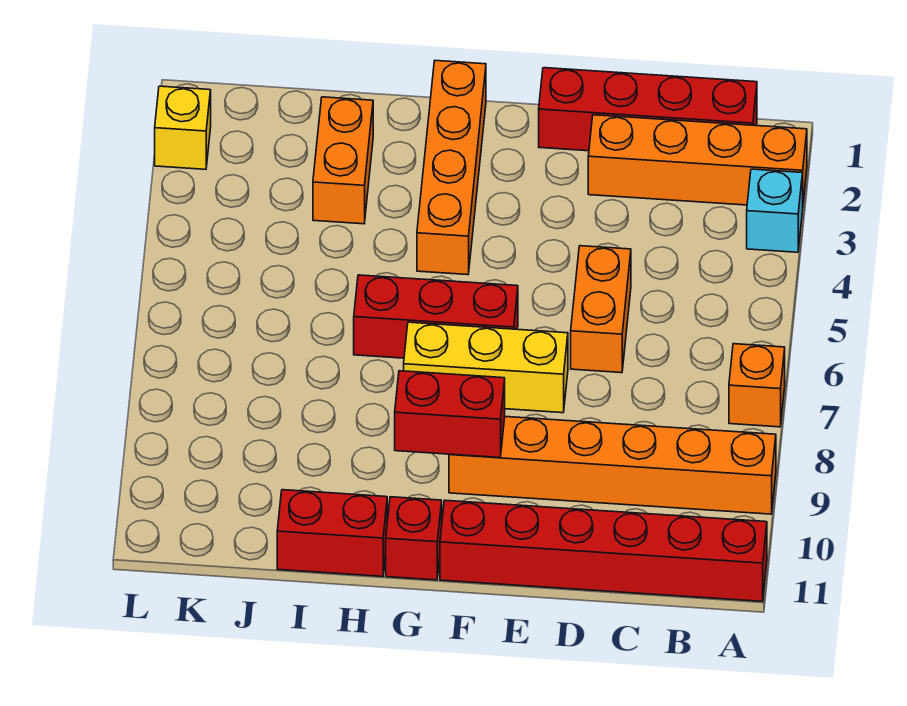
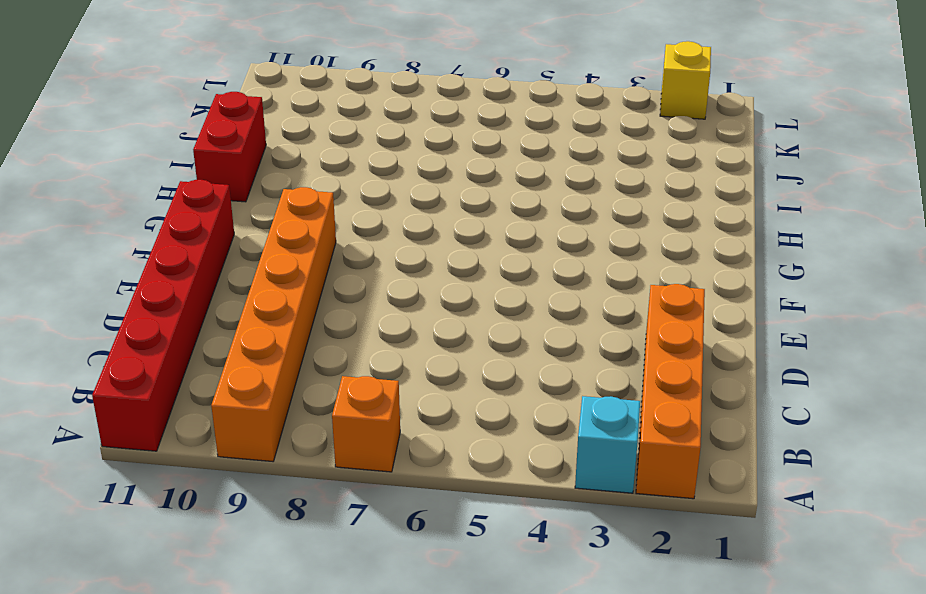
none -> red 1x4 brick [539,68,757,151]
none -> orange 1x2 brick [571,246,631,373]
none -> yellow 1x3 brick [404,322,568,413]

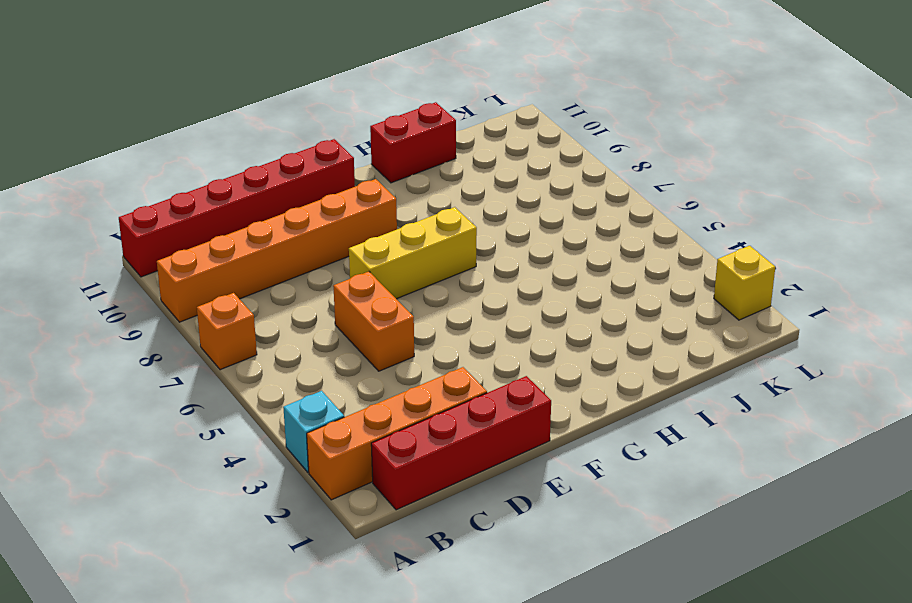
none -> red 1x3 brick [354,275,518,358]
none -> orange 1x4 brick [417,61,486,275]
none -> red 1x1 brick [386,497,442,580]

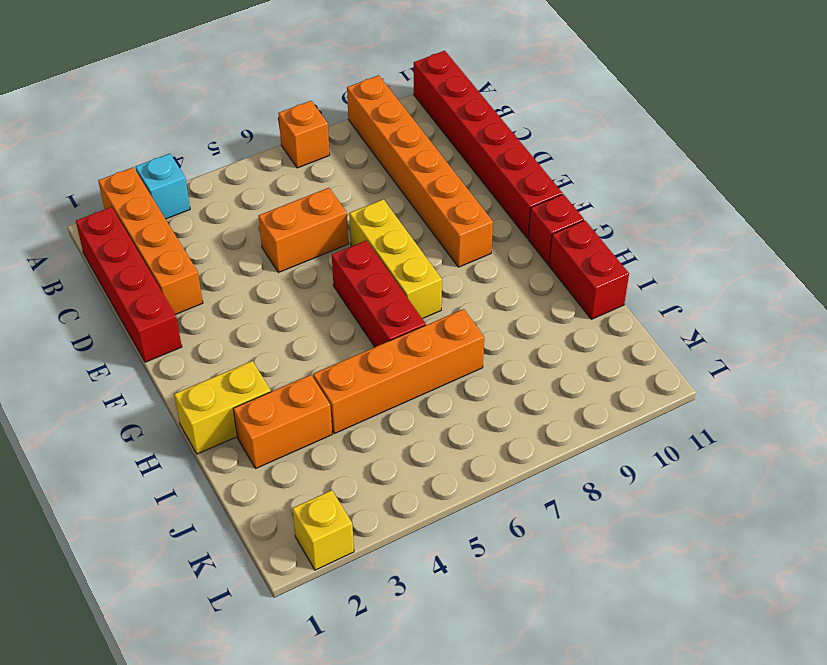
yellow 1x2 brick [174,361,271,454] -> none
orange 1x4 brick [313,309,484,434] -> orange 1x4 brick moved to [417,61,486,275]
none -> red 1x2 brick [395,371,505,458]

